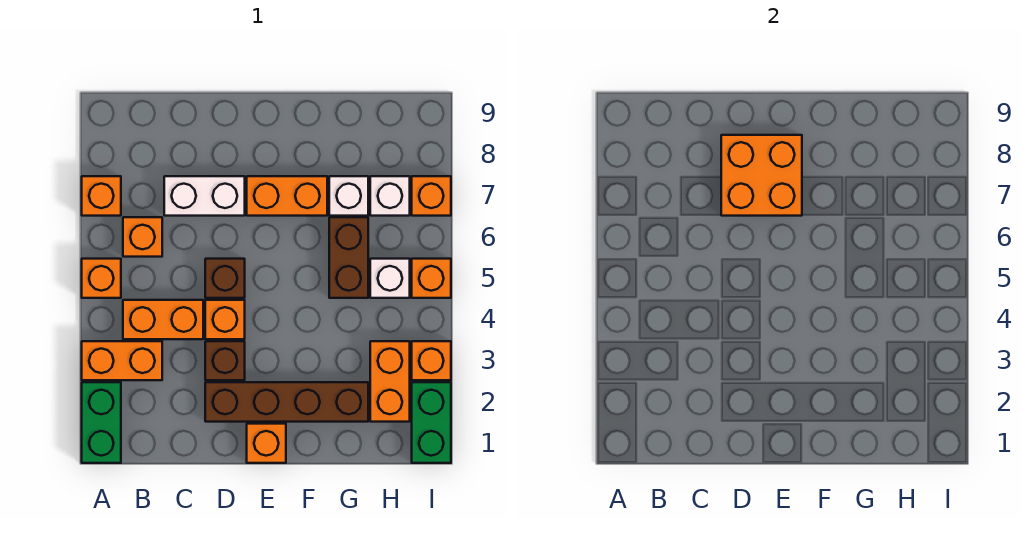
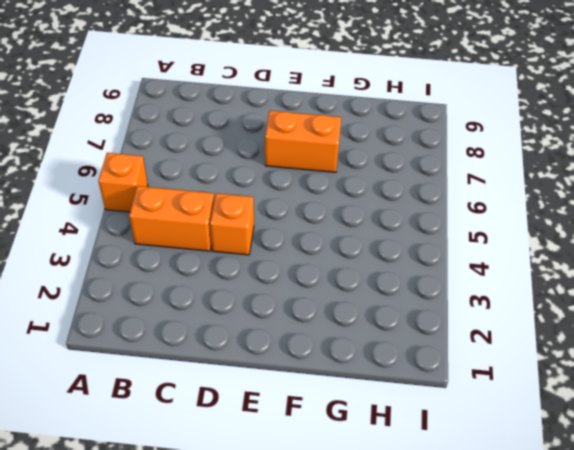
none -> green 1x2 brick [82,382,121,463]
none -> orange 1x2 brick [82,341,162,380]
none -> orange 1x1 brick [82,176,121,216]

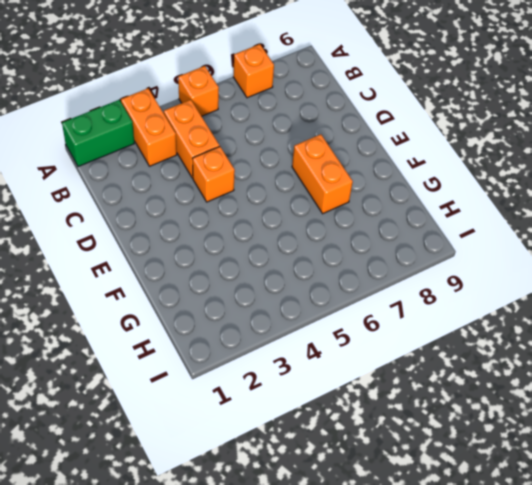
none -> orange 1x1 brick [123,217,162,257]
none -> white 1x2 brick [164,176,245,216]
none -> brown 1x4 brick [205,382,368,422]

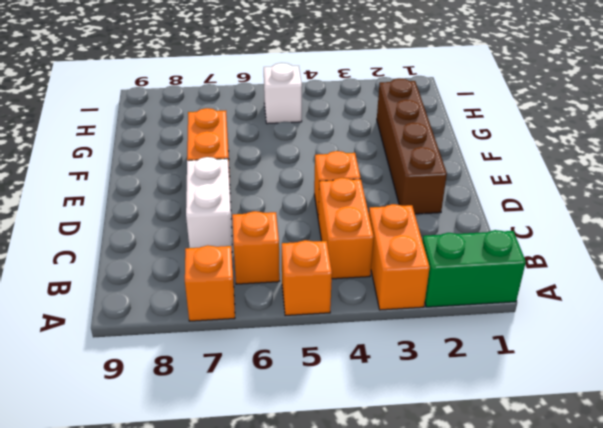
none -> brown 1x1 brick [205,341,245,380]
none -> brown 1x1 brick [205,259,245,298]
none -> orange 1x1 brick [247,424,286,463]

